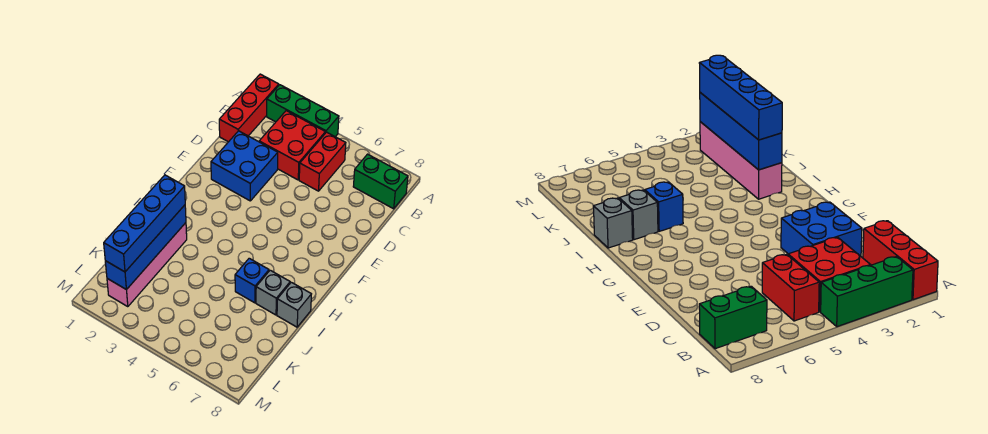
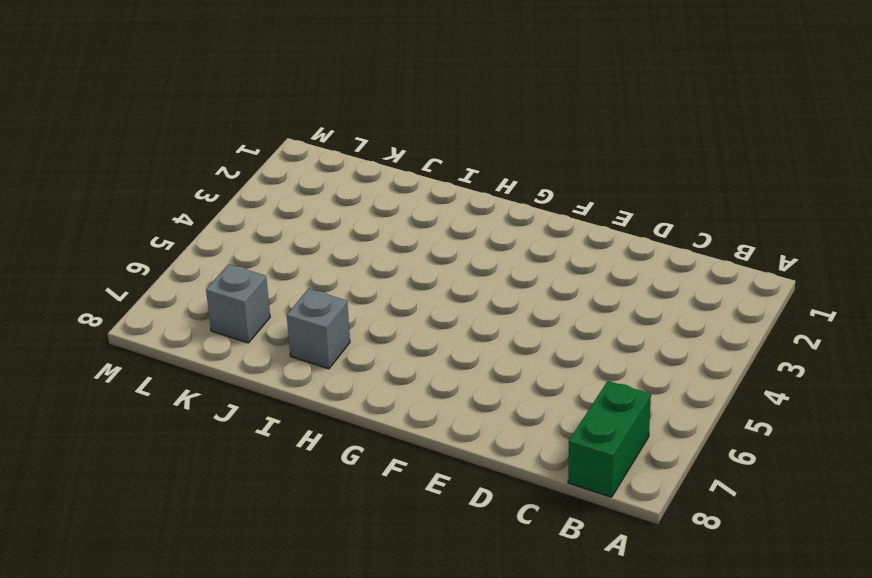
grey 1x1 brick [206,264,270,343] -> grey 1x1 brick moved to [277,282,311,327]
none -> red 1x3 brick [219,74,279,142]
none -> green 1x3 brick [267,85,339,137]
none -> red 2x2 brick [259,111,325,180]

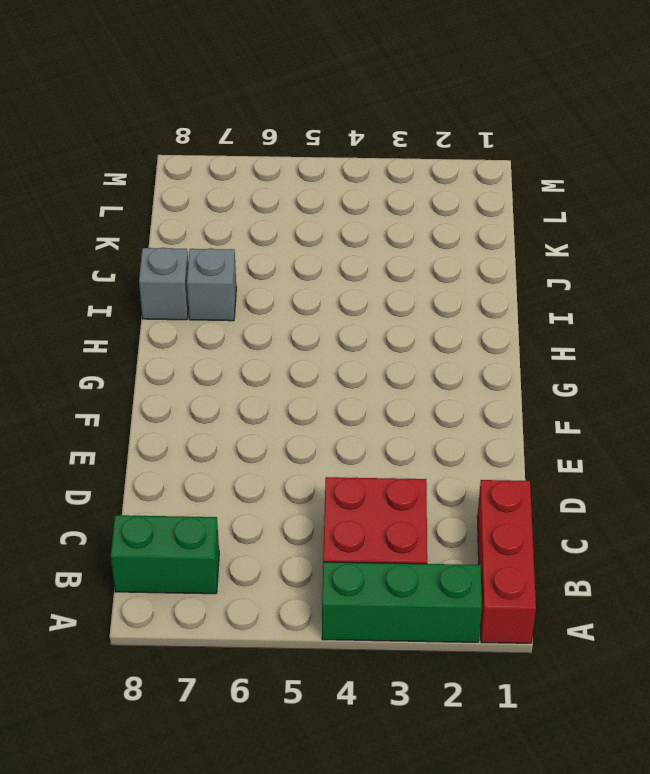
none -> red 1x2 brick [299,132,346,191]
none -> blue 2x2 brick [211,131,278,201]
none -> pink 1x4 brick [107,223,187,307]

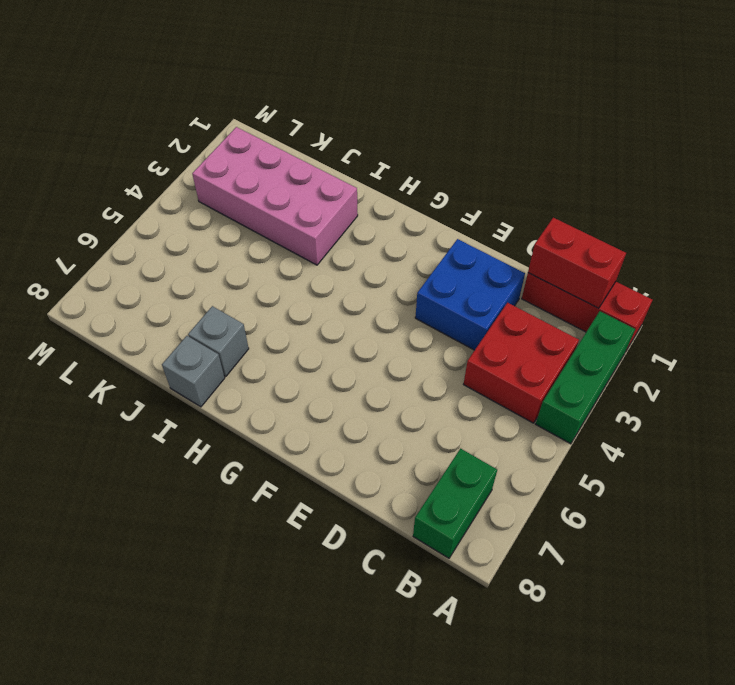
red 1x2 brick [528,218,626,308] -> red 1x2 brick moved to [299,132,346,191]
pink 2x4 brick [192,127,358,265] -> pink 1x4 brick [107,223,187,307]
none -> blue 1x1 brick [235,258,269,303]
none -> blue 1x4 brick [105,205,186,290]
none -> blue 1x4 brick [104,175,185,272]

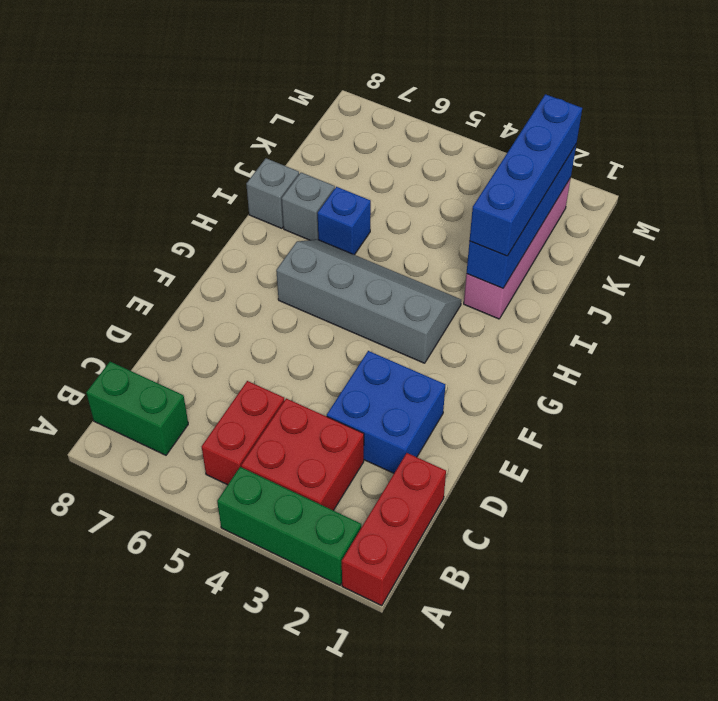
grey 2x4 slope [276,240,461,363] -> none

